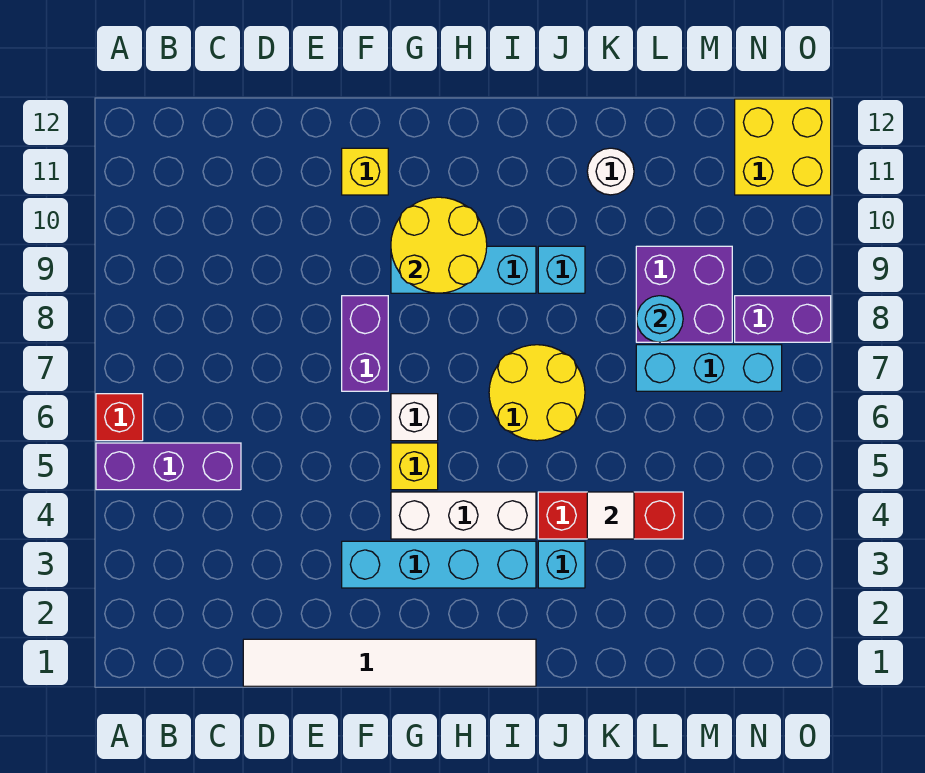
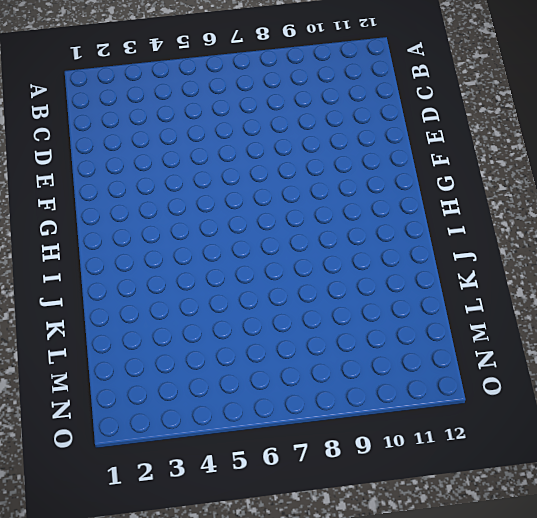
none -> purple 1x3 brick [96,443,241,490]
none -> red 1x1 brick [96,394,143,441]
none -> white 1x6 tile [243,639,536,686]

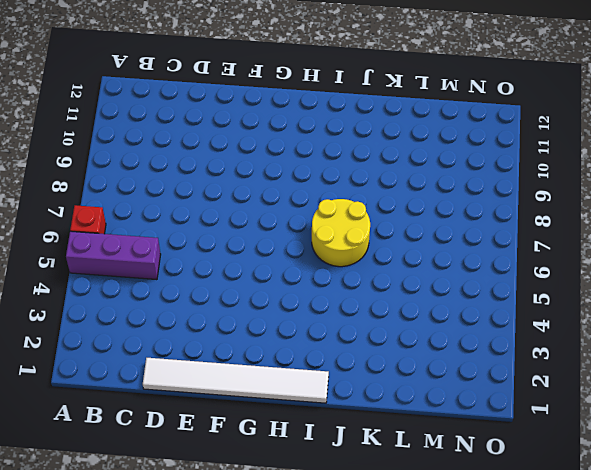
none -> cyan 1x4 brick [342,541,536,588]
none -> purple 1x2 brick [342,296,388,391]
none -> yellow 1x1 brick [342,148,388,195]

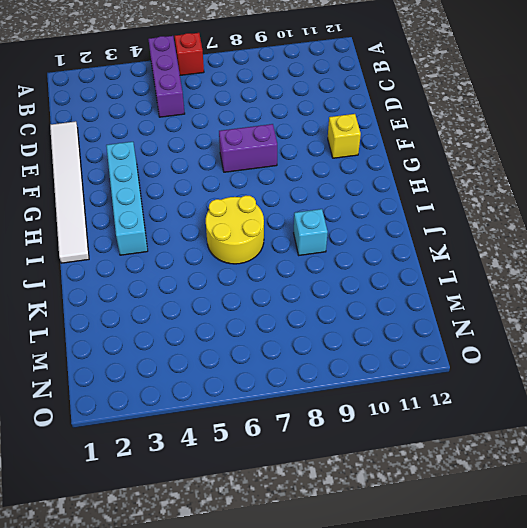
none -> white 1x3 brick [391,492,536,539]
none -> yellow 1x1 brick [391,443,438,490]
none -> white 1x1 brick [391,394,438,441]

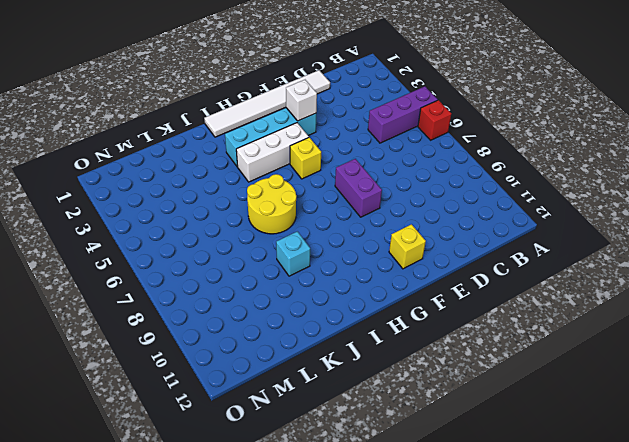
white 1x1 brick [286,80,317,121] -> white 1x1 brick moved to [391,394,438,441]
none -> cyan 1x3 brick [391,246,536,293]
none -> cyan 1x1 brick [538,541,585,588]
none -> red 1x3 brick [538,492,683,539]

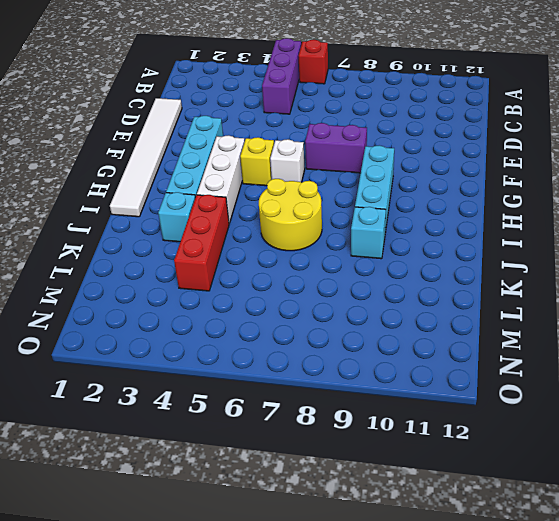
none -> yellow 1x1 brick [342,148,388,195]
none -> white 1x1 round brick [587,148,634,195]
none -> cyan 1x3 brick [636,345,782,391]

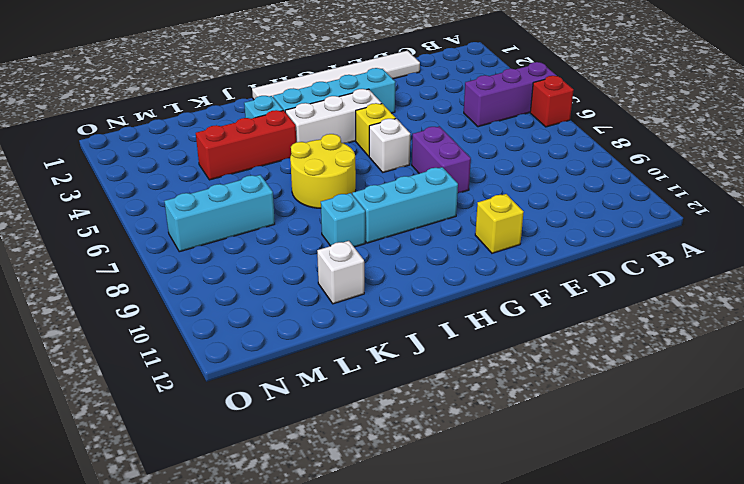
white 1x1 brick [317,241,364,304] -> white 1x1 round brick [587,148,634,195]
none -> purple 2x2 brick [636,246,732,342]
none -> purple 1x2 brick [735,296,831,342]
none -> yellow 2x2 brick [735,99,831,195]

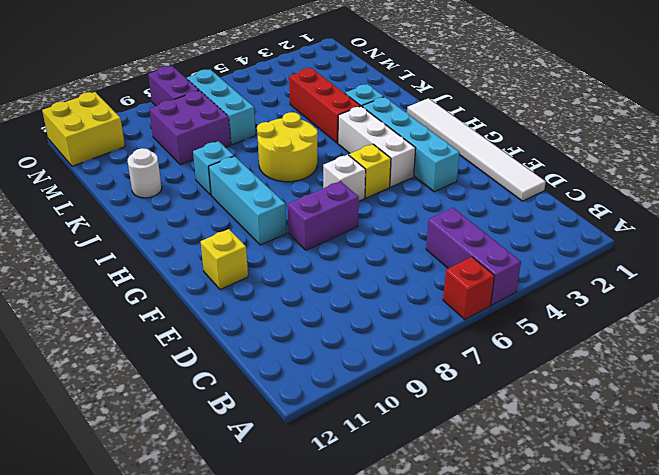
none -> yellow 2x2 round brick [391,197,487,293]
none -> white 1x1 tile [587,492,634,539]
none -> cyan 1x1 round brick [637,296,683,342]

